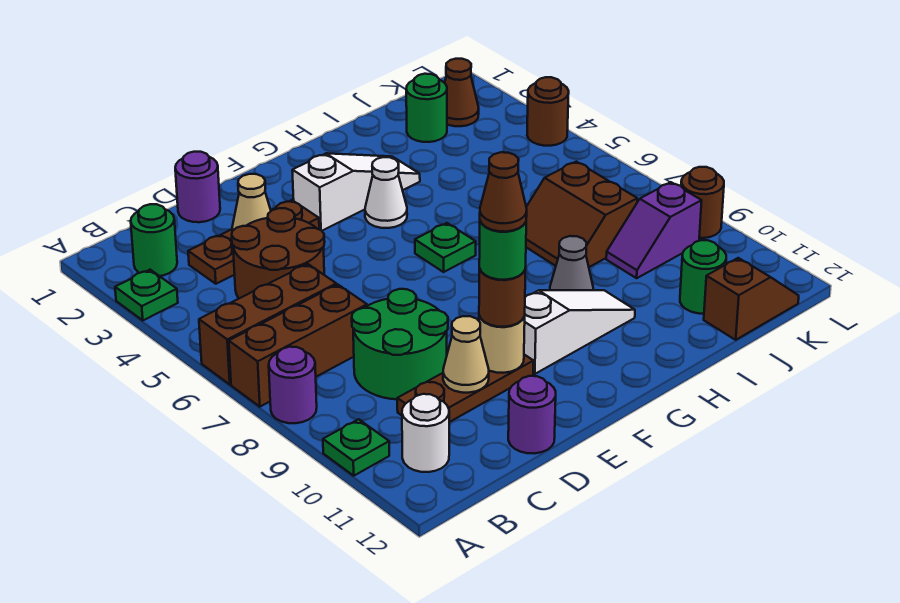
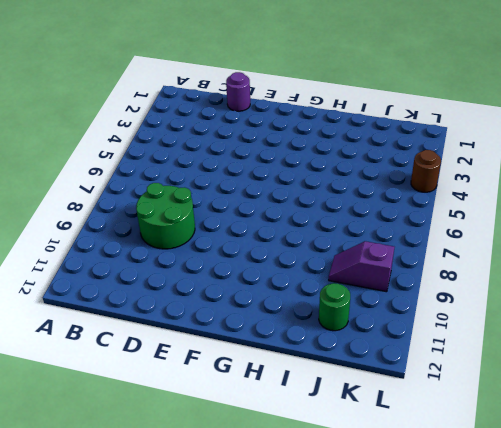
none -> green 1x1 plate [115,270,178,320]
none -> brown 1x3 brick [199,264,336,384]
none -> brown 1x3 brick [229,285,367,407]
none -> purple 1x1 round brick [269,347,317,423]

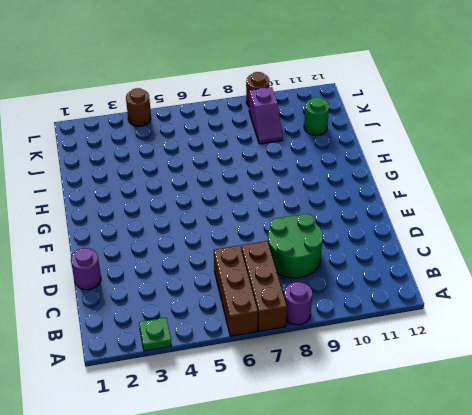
none -> green 1x1 plate [323,419,389,476]
none -> green 1x1 round brick [131,204,177,276]
none -> white 1x1 round brick [402,394,449,472]
none -> brown 1x3 plate [188,200,319,284]

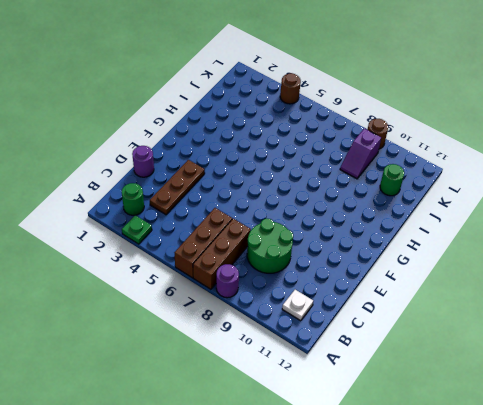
white 1x1 plate [282,290,313,321] -> white 1x1 round brick [402,394,449,472]
none -> green 1x1 plate [323,419,389,476]
none -> brown 2x2 round brick [232,208,325,298]
none -> brown 1x3 plate [397,355,533,422]
none -> purple 1x1 round brick [508,376,556,454]

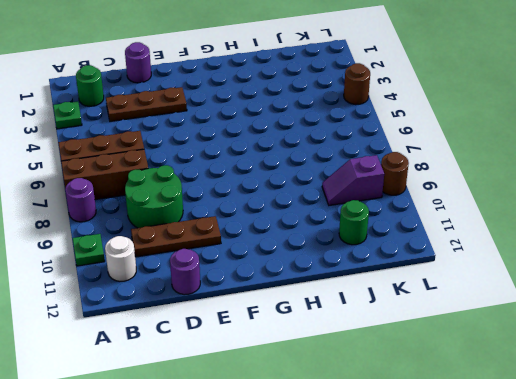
none -> brown 2x2 round brick [232,208,325,298]
none -> white 1x3 slope [292,153,420,231]
none -> white 1x3 slope [524,290,635,374]
none -> white 1x1 cone [365,157,407,228]

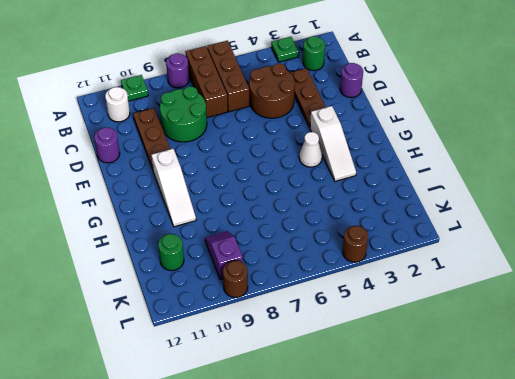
none -> green 1x1 plate [415,223,476,272]
none -> grey 1x1 cone [550,236,593,290]
none -> brown 2x2 slope [526,162,637,267]
none -> green 1x1 round brick [406,74,447,142]

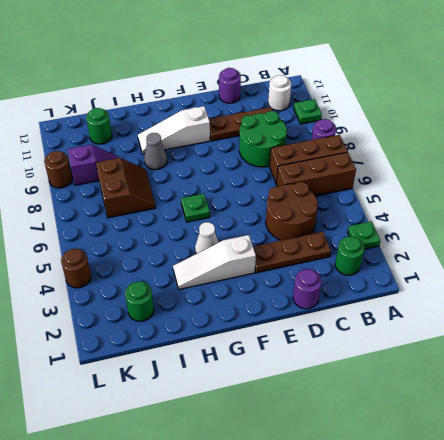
none -> brown 1x2 slope [704,258,799,340]
none -> brown 1x1 cone [445,59,479,126]
none -> tan 1x1 cone [232,174,271,231]
none -> tan 1x1 cone [443,316,489,393]

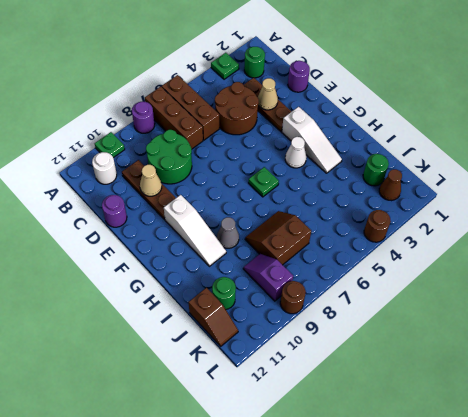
none -> tan 1x1 round brick [479,316,525,373]
none -> brown 1x1 round brick [479,267,526,327]
none -> green 1x1 round brick [479,221,526,280]
none -> brown 1x1 cone [480,152,527,232]

